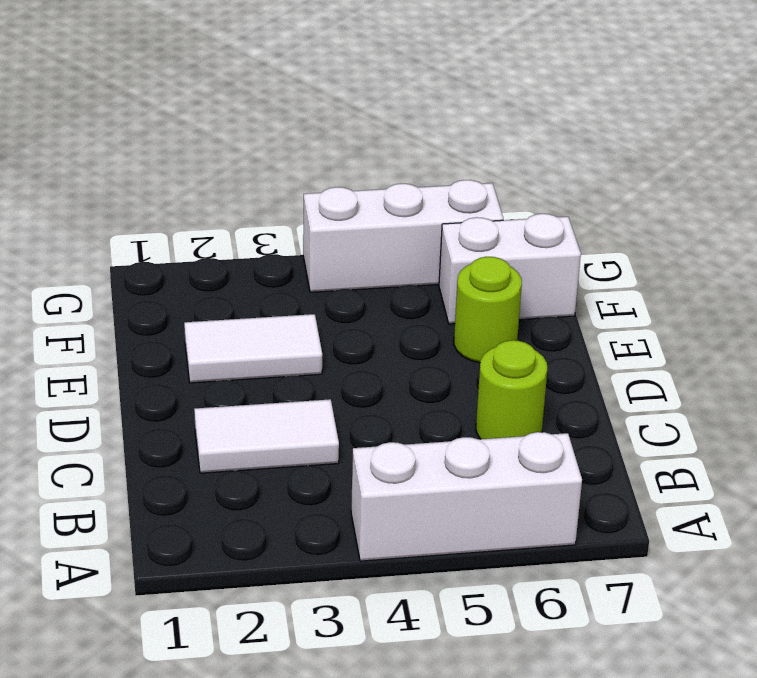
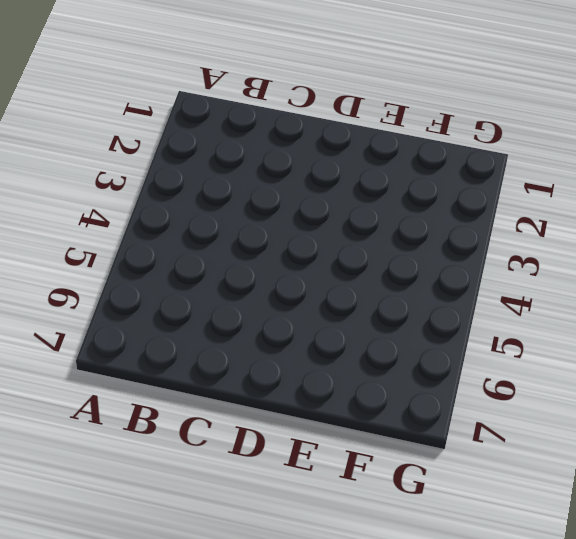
none -> white 1x3 brick [351,432,582,561]
none -> white 1x2 tile [194,399,339,473]

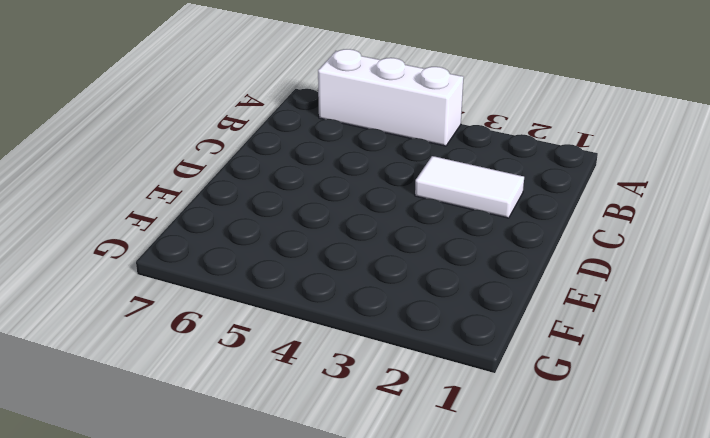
none -> lime 1x1 round brick [476,340,547,439]
none -> white 1x2 tile [184,314,322,383]

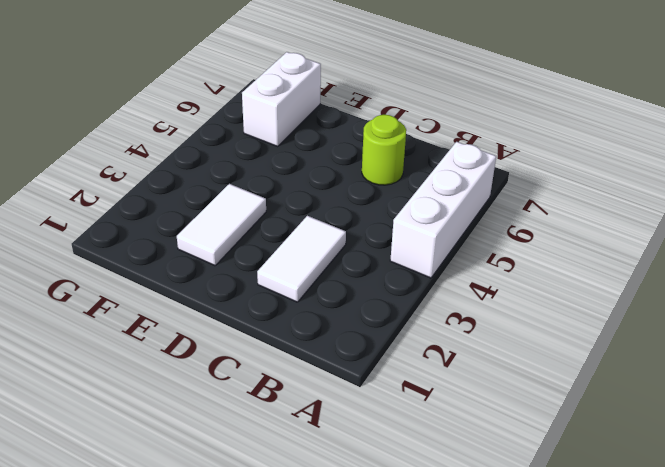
none -> lime 1x1 round brick [454,257,522,363]
none -> white 1x3 brick [303,180,503,292]

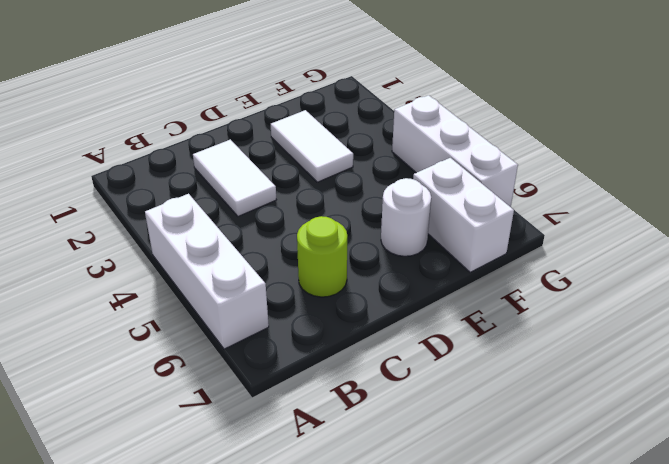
white 1x1 round brick [381,178,431,256] -> lime 1x1 round brick [454,257,522,363]

